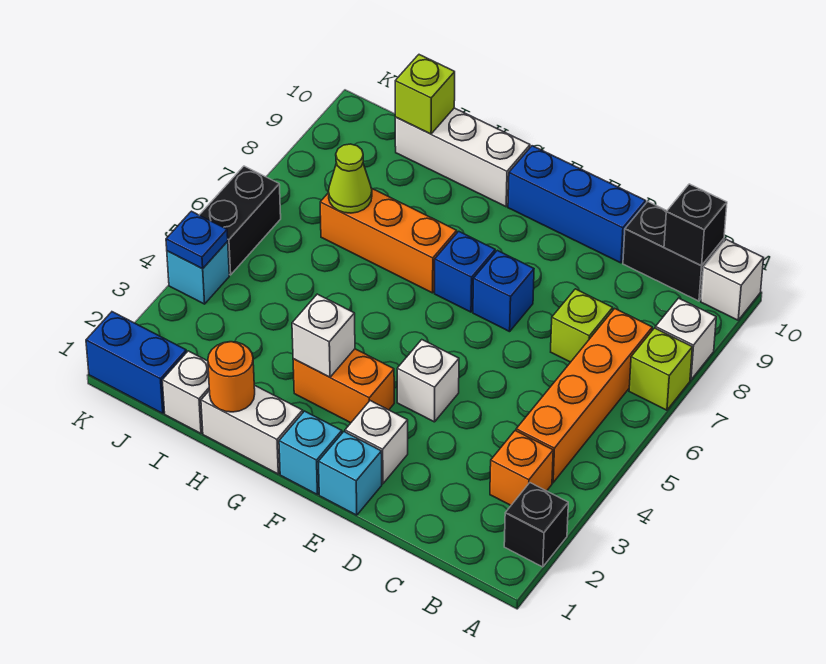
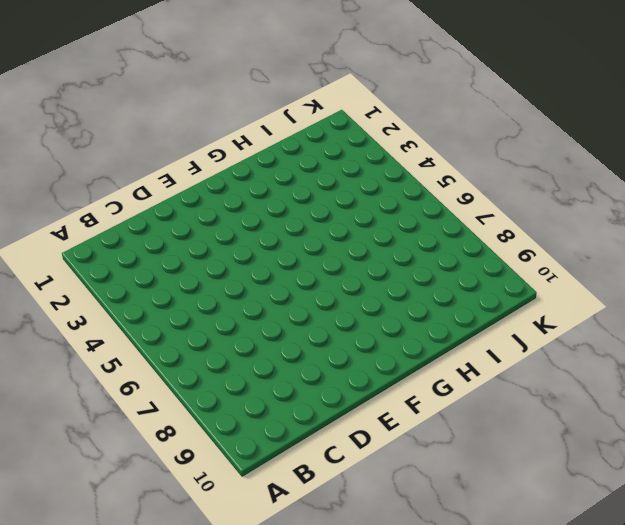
none -> black 1x1 brick [504,483,568,567]
none -> lime 1x1 brick [629,328,692,410]
none -> white 1x1 brick [655,298,716,380]

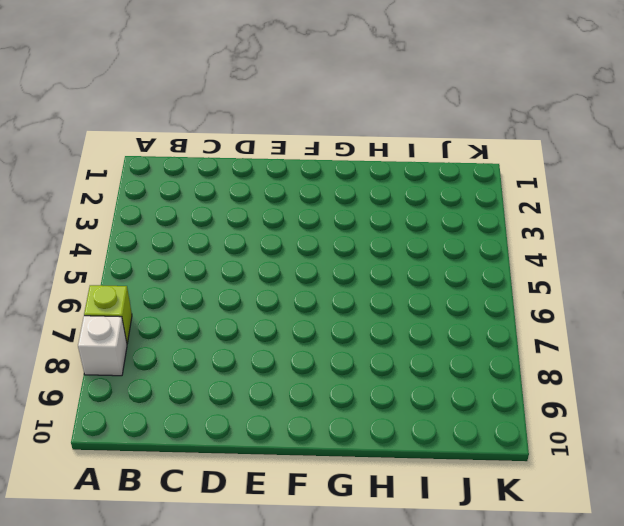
none -> black 1x1 brick [504,483,568,567]
none -> white 1x1 brick [701,239,764,320]
none -> orange 1x1 brick [490,431,553,505]

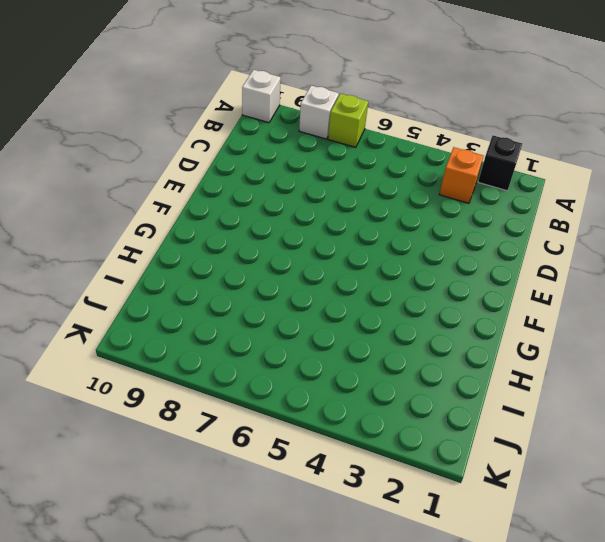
none -> orange 1x4 brick [516,309,652,483]
none -> black 1x2 brick [623,201,724,301]
none -> lime 1x1 brick [551,289,613,362]

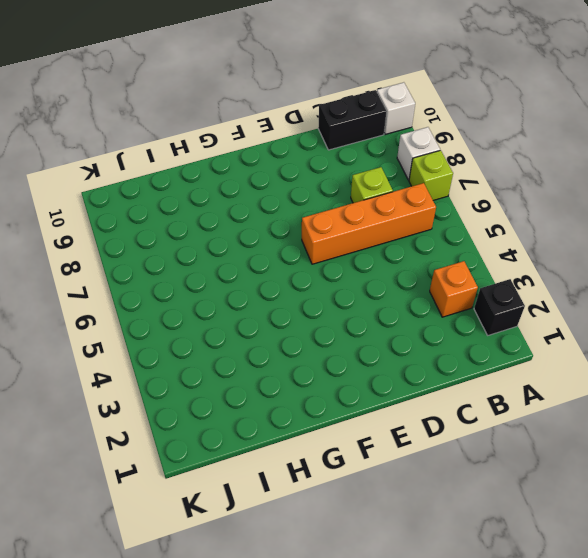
orange 1x4 brick [302,183,436,264] -> orange 1x4 brick turned to [516,309,652,483]
none -> blue 1x3 brick [508,146,646,263]
none -> cyan 1x1 brick [318,432,382,515]
none -> white 1x1 brick [345,401,408,484]

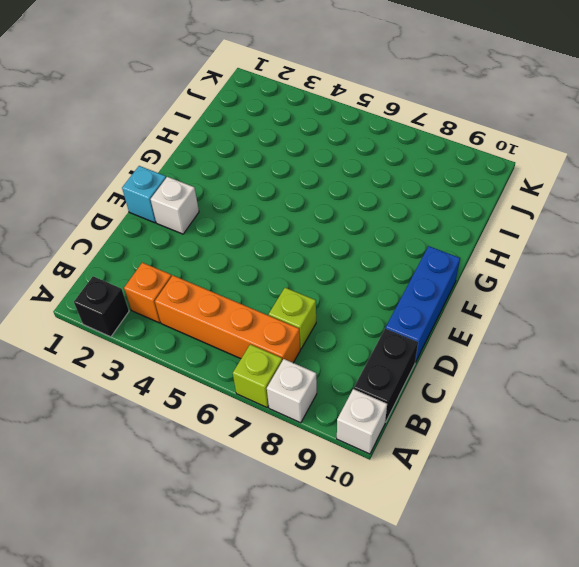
none -> white 1x1 brick [397,340,459,422]
none -> blue 1x1 brick [473,250,534,332]
none -> cyan 1x1 brick [279,411,342,494]

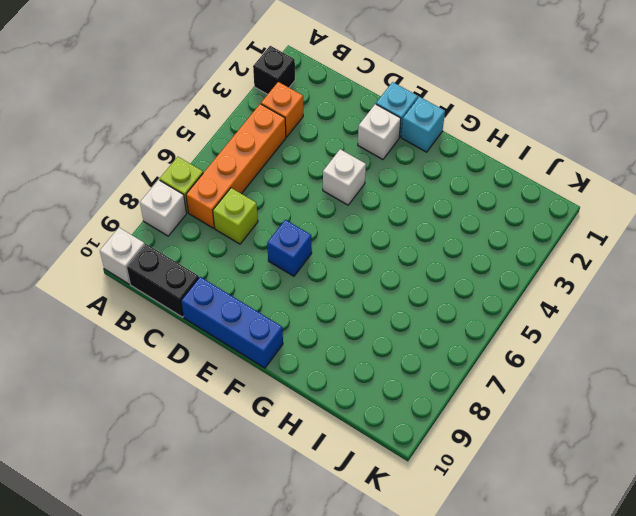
none -> orange 1x2 brick [293,349,394,423]
none -> blue 1x1 brick [435,231,495,312]
none -> white 1x2 brick [201,385,303,474]

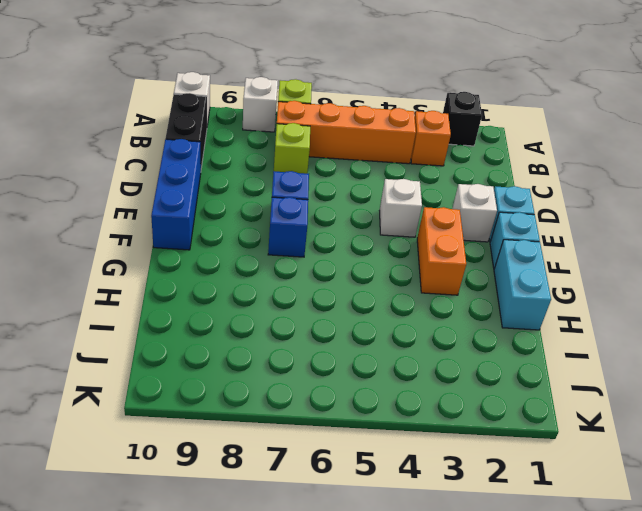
cyan 1x2 brick [494,240,551,330] -> white 1x2 brick [201,385,303,474]
none -> orange 1x3 brick [320,189,457,293]
none -> white 1x3 brick [395,108,530,207]
none -> white 1x1 brick [162,351,209,433]

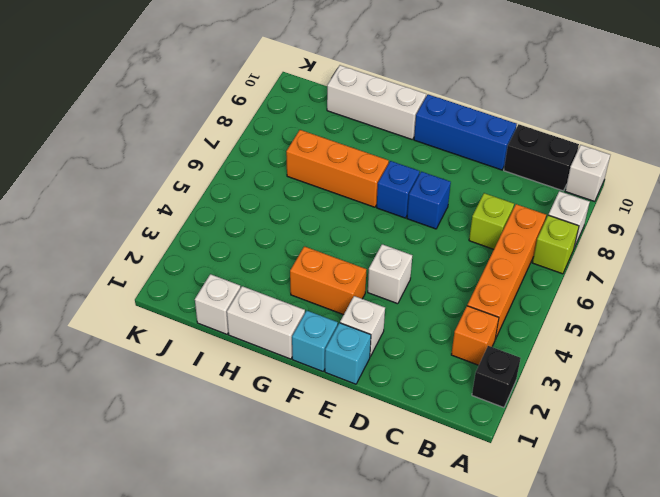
none -> blue 1x2 brick [86,312,186,413]
none -> cyan 1x1 brick [167,242,229,304]
none -> black 1x2 brick [200,166,281,275]

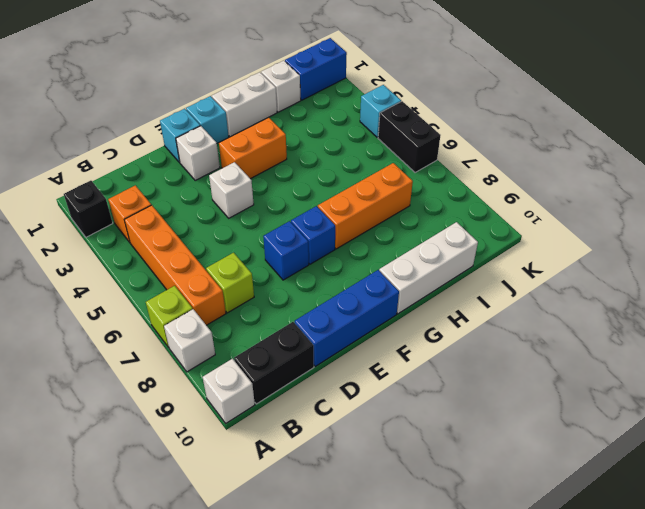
none -> black 1x1 brick [664,184,727,266]
none -> white 1x1 brick [292,294,355,377]
none -> orange 1x1 round brick [208,342,255,412]

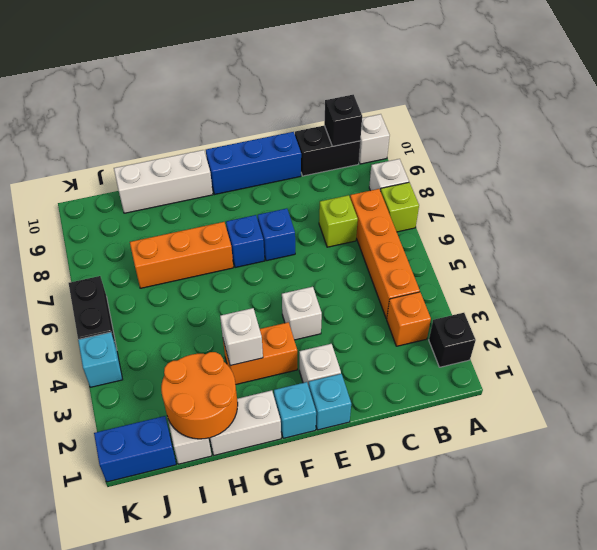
orange 2x2 round brick [161,352,238,439] -> orange 1x1 round brick [208,342,255,412]
none -> lime 1x1 cone [328,144,372,213]
none -> lime 1x1 brick [395,55,455,134]
none -> blue 1x1 plate [166,211,228,269]

